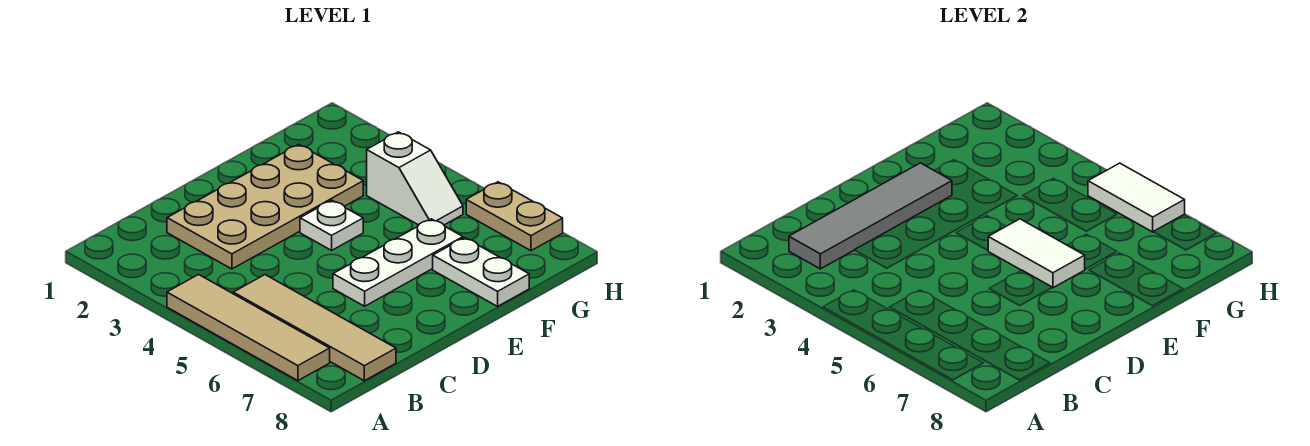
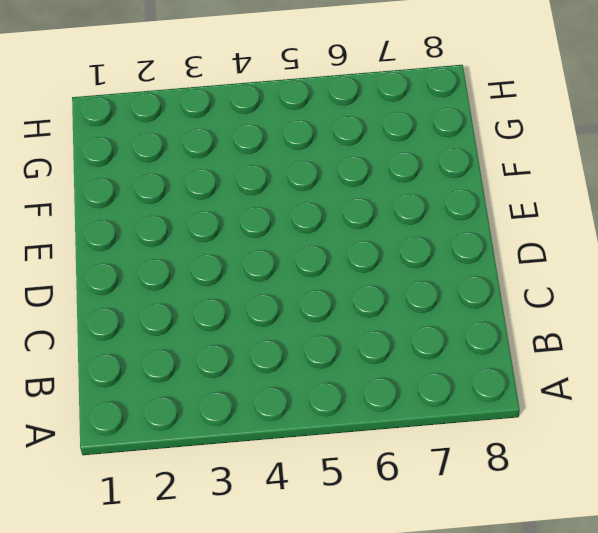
none -> tan 1x4 tile [167,275,330,381]
none -> tan 1x4 tile [233,275,396,381]

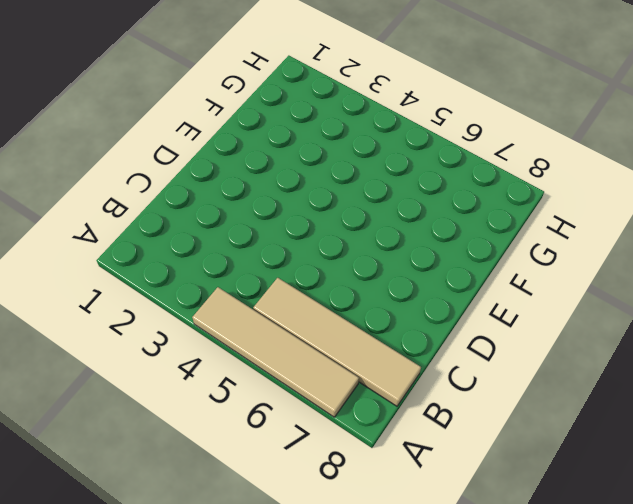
none -> tan 2x4 plate [167,144,363,269]
none -> white 1x3 plate [333,219,463,306]

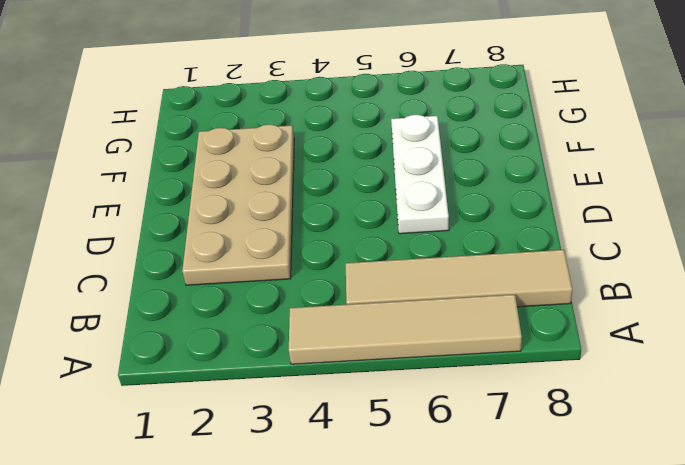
none -> white 1x1 plate [300,200,363,250]
none -> white 1x2 plate [433,238,529,306]

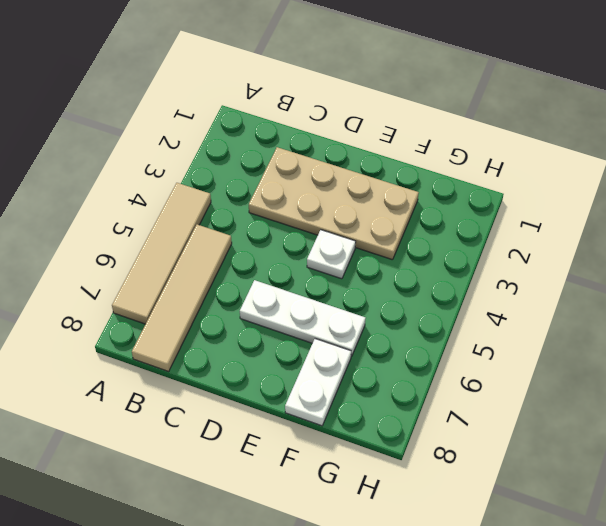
none -> white 1x2 slope [367,132,463,225]
none -> tan 1x2 plate [466,182,563,251]

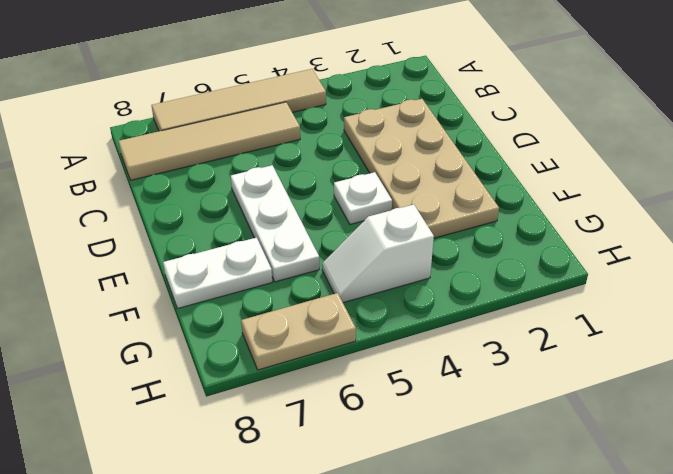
none -> grey 1x4 tile [789,163,952,269]
none -> white 1x2 tile [988,219,1085,288]

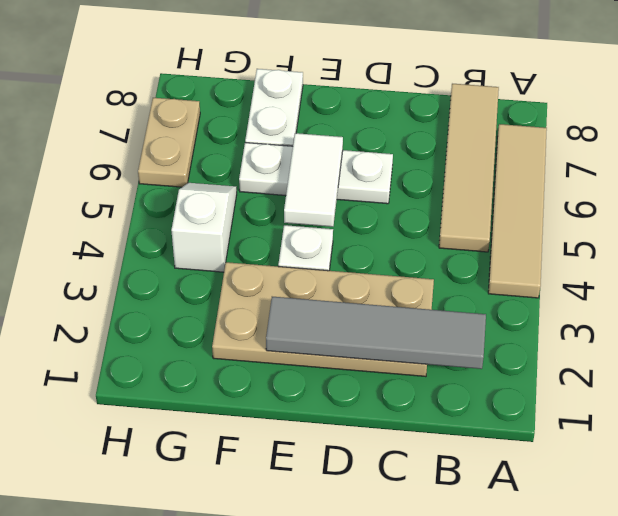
none -> white 1x2 tile [1088,163,1185,232]

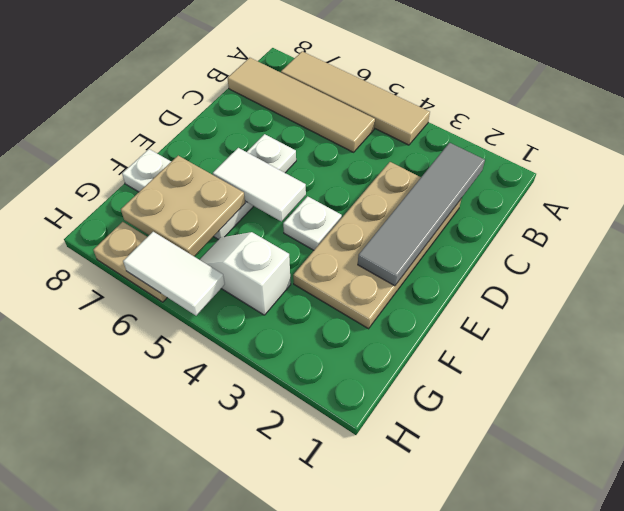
tan 2x2 plate [121,156,245,256] -> none

